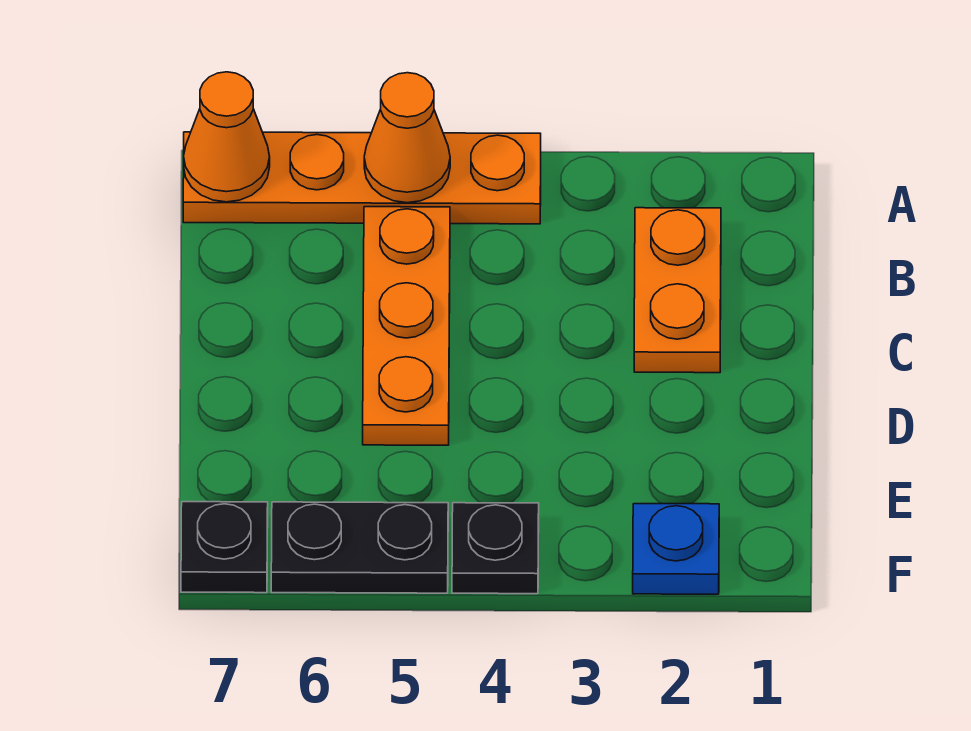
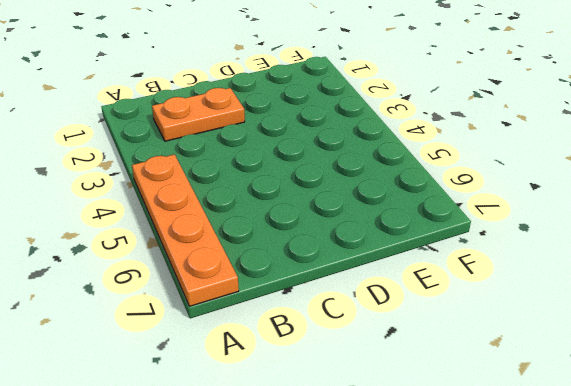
none -> orange 1x3 plate [363,207,450,445]
none -> blue 1x1 plate [633,504,719,594]

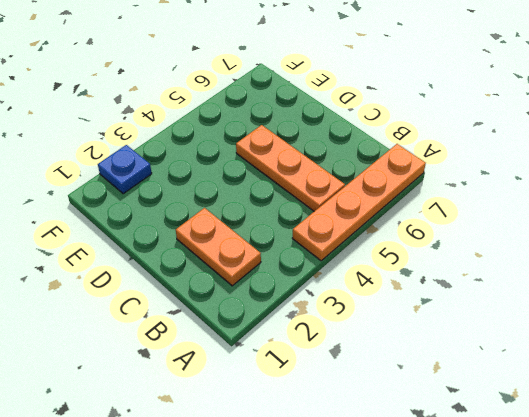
none -> black 1x1 plate [452,503,539,594]
none -> black 1x2 plate [271,502,448,593]

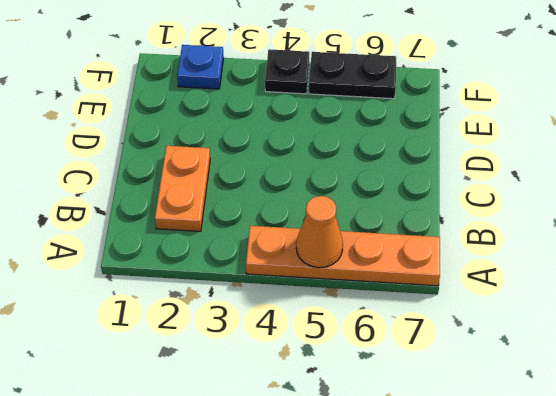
none -> orange 1x3 plate [363,207,450,445]
none -> black 1x1 plate [181,502,268,593]

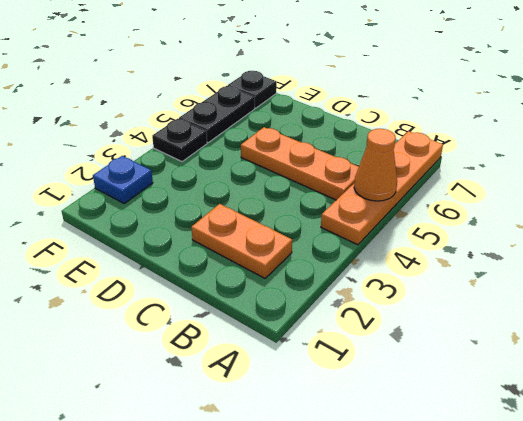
none -> orange 1x1 cone [184,72,270,202]

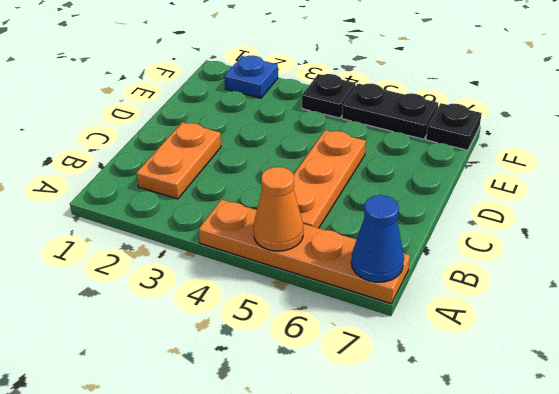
blue 1x1 cone [351,195,404,282] -> orange 1x1 cone [184,72,270,202]

